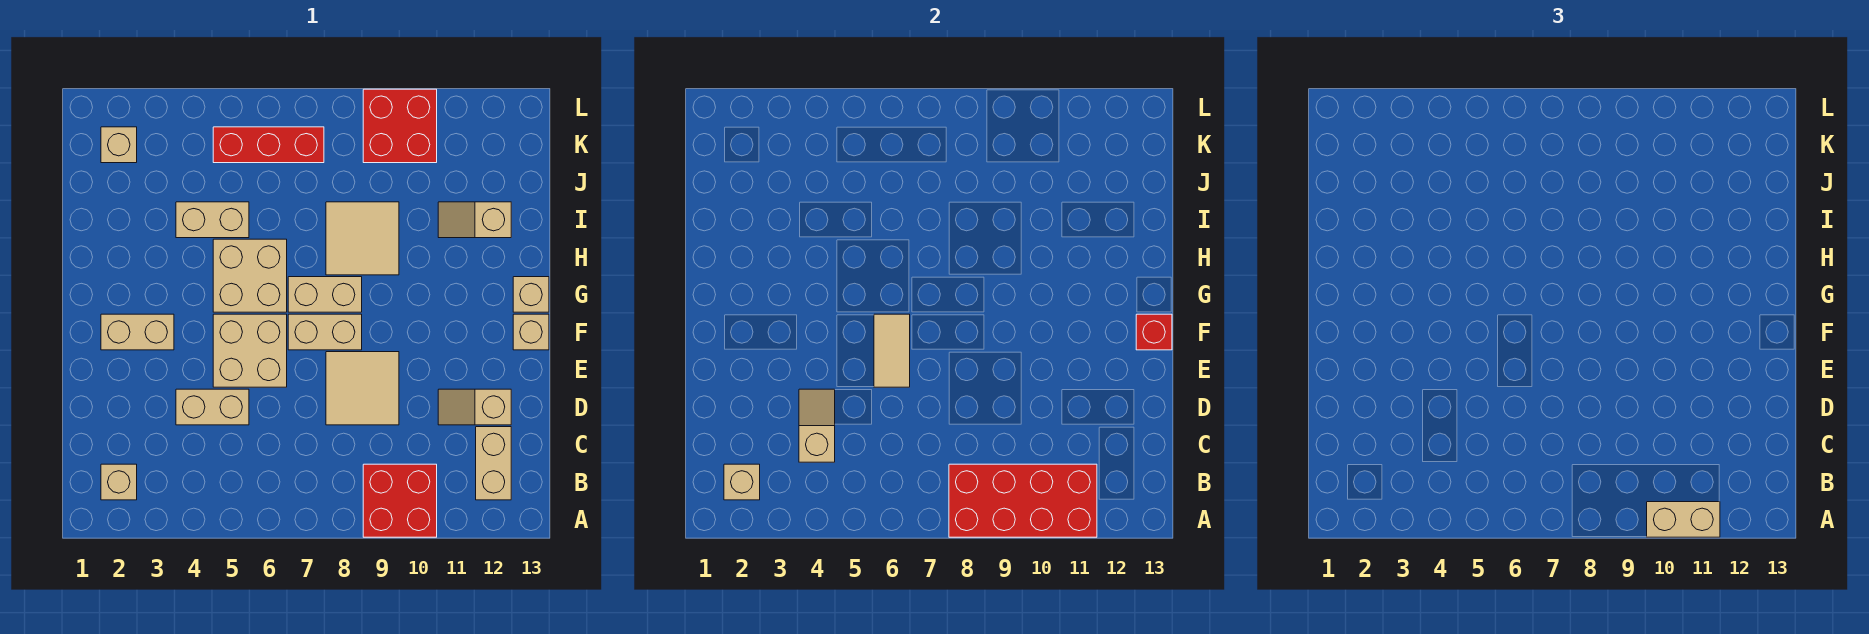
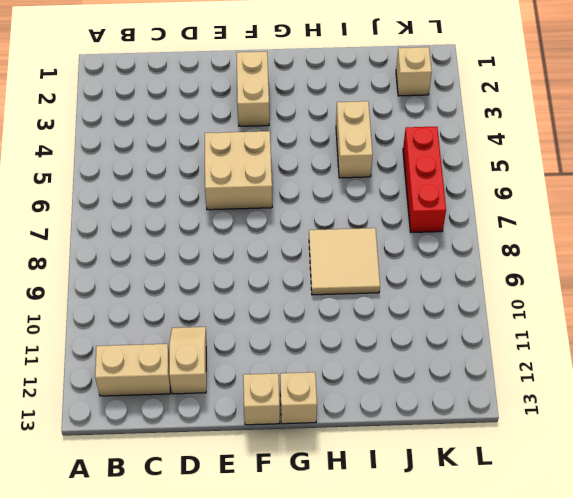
none -> red 2x2 brick [363,464,437,537]
none -> tan 1x1 brick [101,464,137,500]
none -> tan 1x2 brick [176,389,249,425]

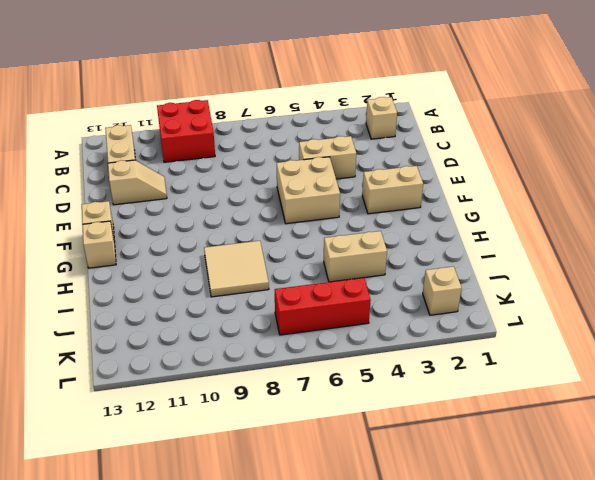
none -> tan 2x2 tile [326,352,399,425]
none -> tan 1x2 brick [288,314,362,350]
none -> tan 2x2 brick [213,239,287,312]

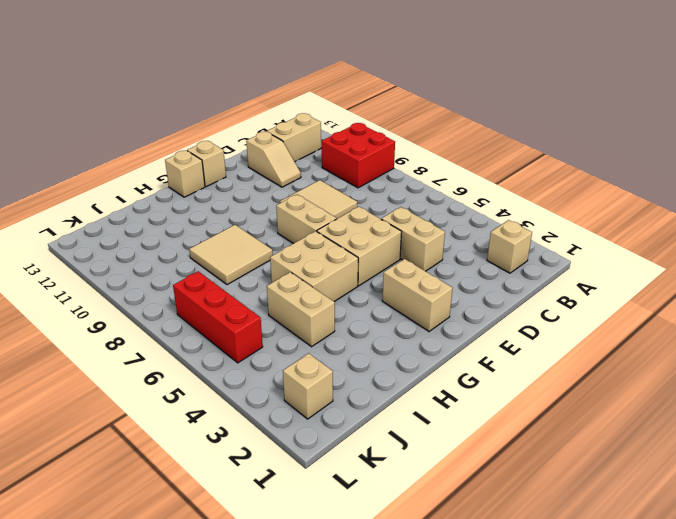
none -> tan 1x2 brick [288,277,362,312]
none -> tan 1x2 slope [438,202,511,238]
none -> red 2x2 brick [363,89,437,163]

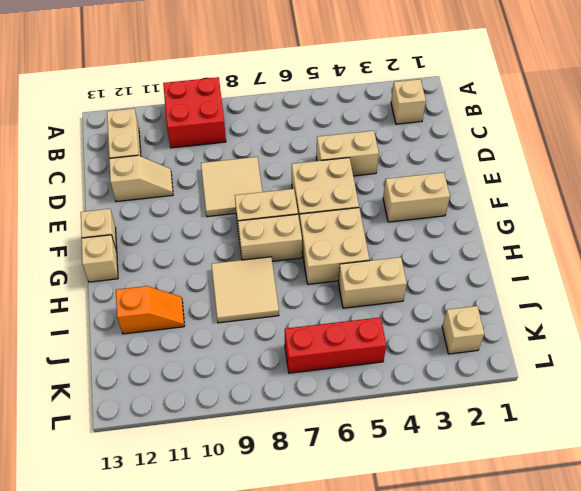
orange 1x2 slope [116,286,184,334] -> tan 1x2 slope [438,202,511,238]
none -> red 2x2 brick [363,89,437,163]
none -> red 2x4 brick [949,464,1097,537]
none -> tan 1x1 brick [724,464,760,500]

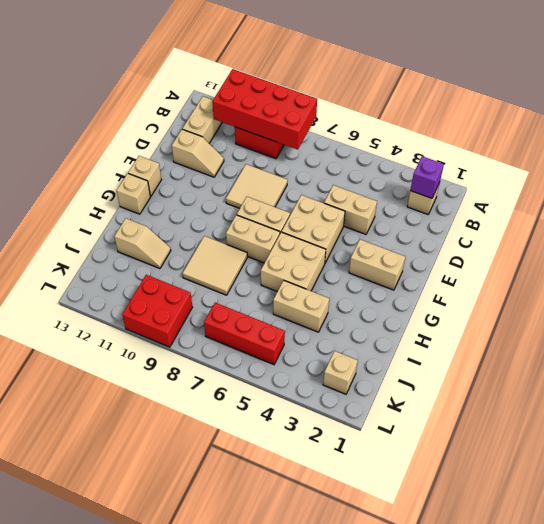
purple 1x1 brick [410,156,444,198] -> tan 1x1 brick [724,464,760,500]
none -> tan 1x2 slope [799,389,835,462]
none -> tan 1x2 tile [874,314,910,387]
none -> red 1x1 brick [1136,314,1172,350]

